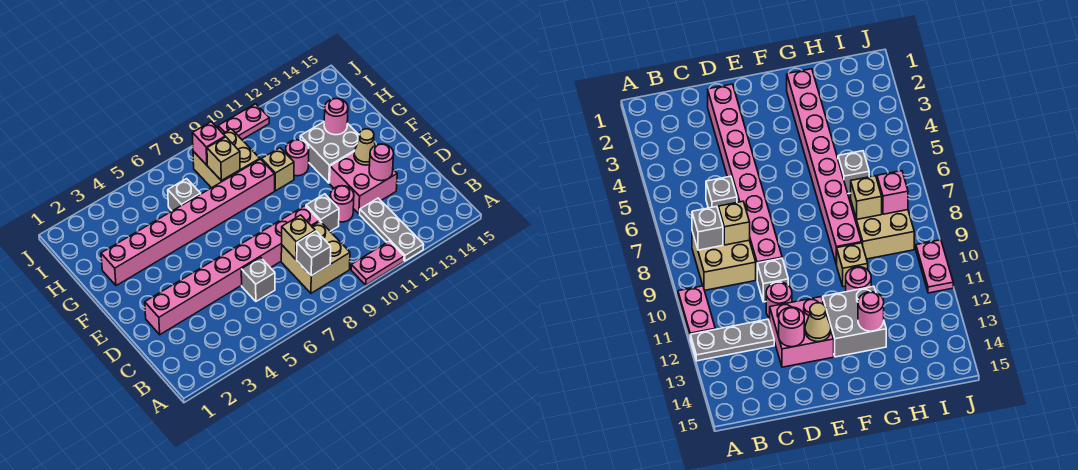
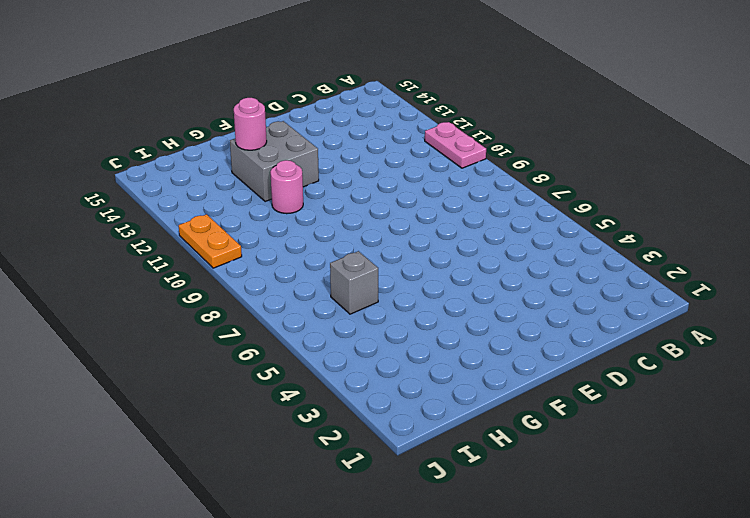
orange 1x2 plate [179,214,242,268] -> pink 1x2 plate [218,104,269,139]
none -> grey 1x3 plate [360,198,424,261]
none -> tan 2x2 brick [281,221,350,293]
none -> grey 1x1 brick [241,258,275,301]

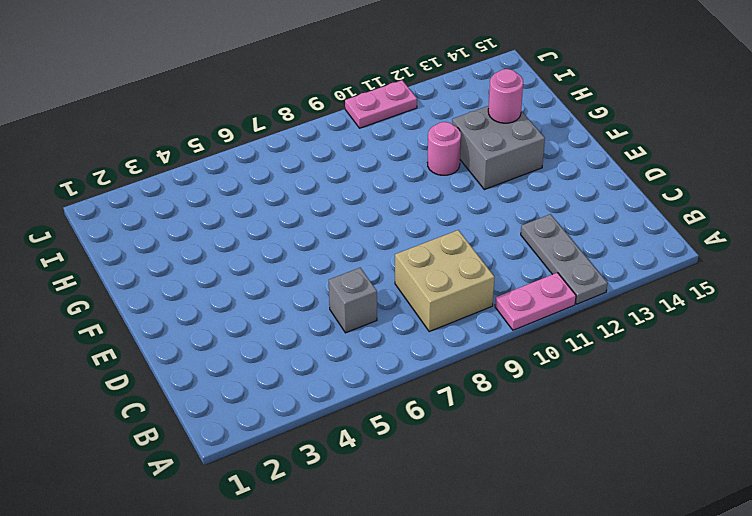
none -> pink 1x8 brick [145,206,320,335]
none -> grey 1x1 brick [306,194,339,231]
none -> pink 1x1 round brick [330,186,354,222]

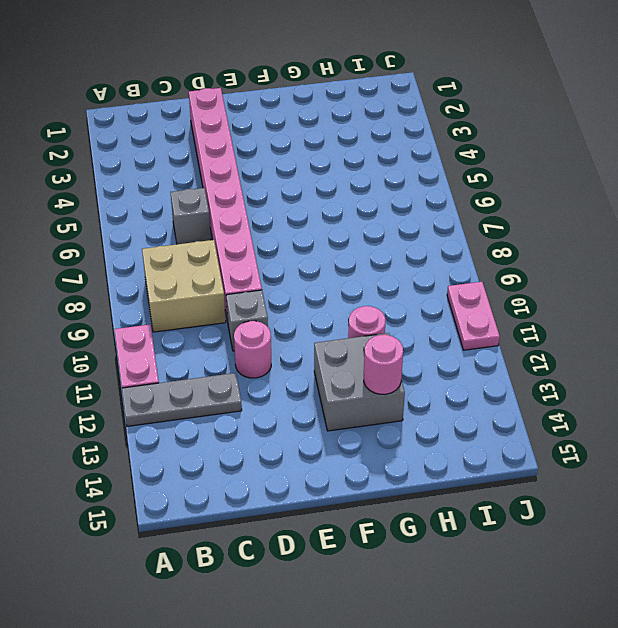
none -> pink 2x2 brick [330,152,397,214]
none -> pink 1x8 brick [101,159,275,286]
none -> tan 1x1 brick [261,148,294,191]

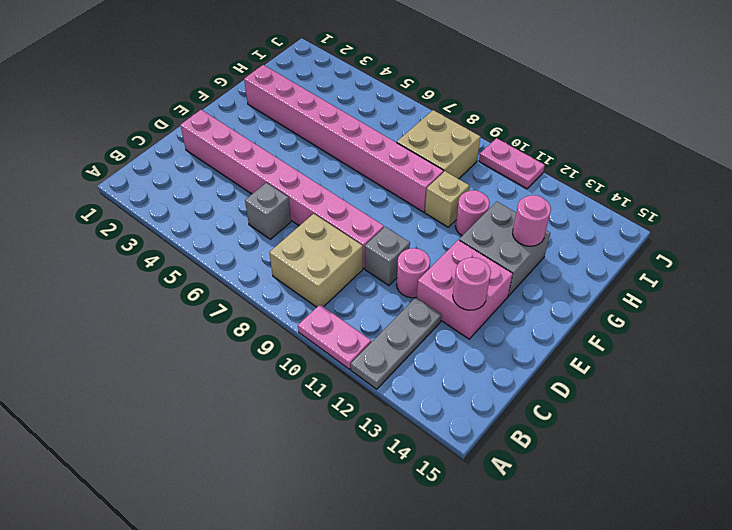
none -> grey 1x1 brick [168,179,201,211]
none -> grey 1x1 brick [297,231,331,276]
none -> tan 1x1 brick [282,215,315,259]

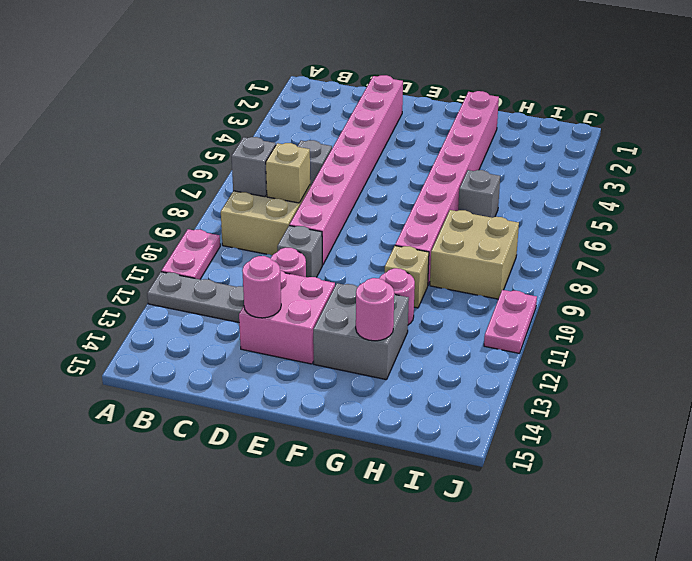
none -> tan 1x1 cone [354,129,375,165]
none -> tan 1x1 brick [207,137,240,181]
none -> pink 1x1 brick [192,122,225,165]

